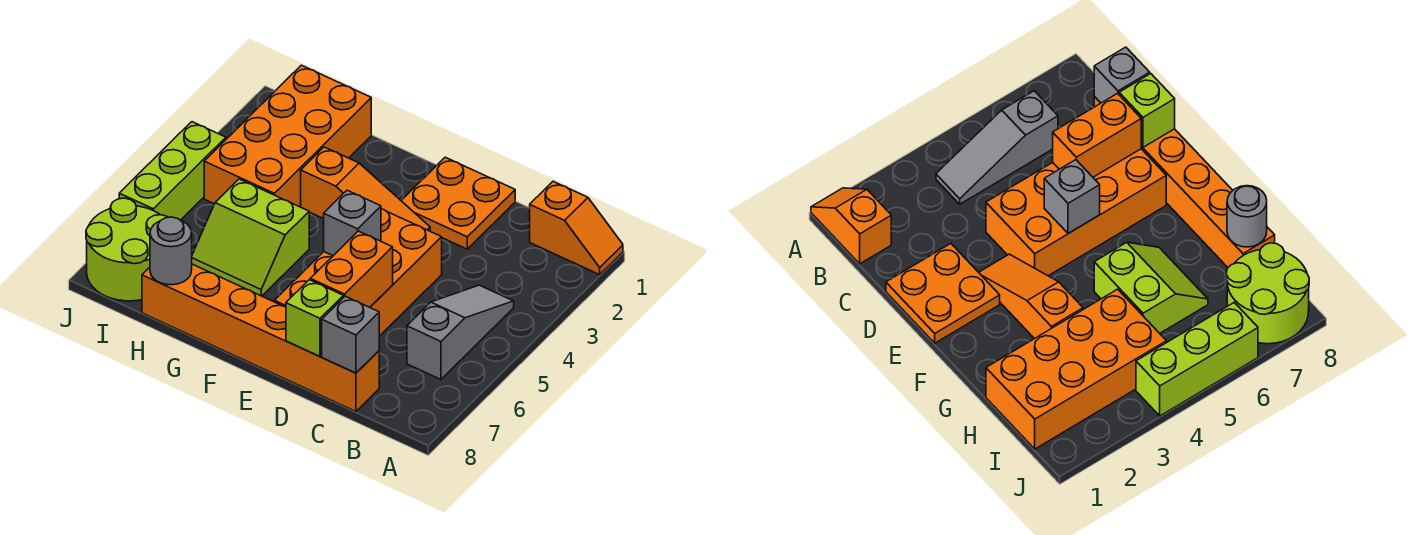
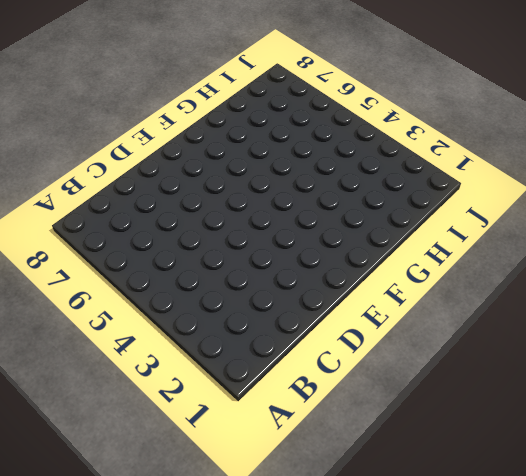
none -> orange 1x2 slope [530,181,623,275]
none -> grey 1x3 slope [407,285,514,379]
none -> orange 1x6 brick [142,264,379,411]

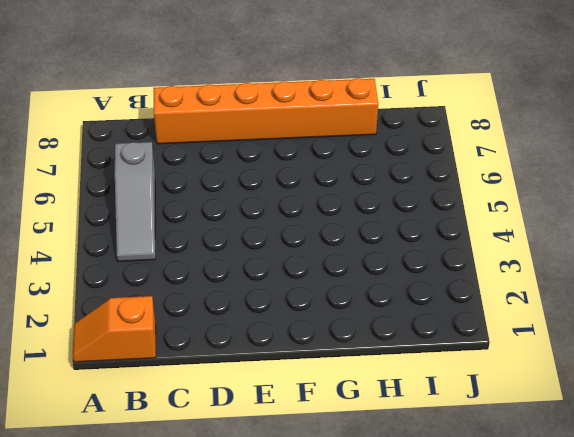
none -> orange 2x2 plate [401,157,515,249]
none -> orange 2x4 brick [274,209,442,336]
none -> orange 1x3 slope [301,147,430,231]

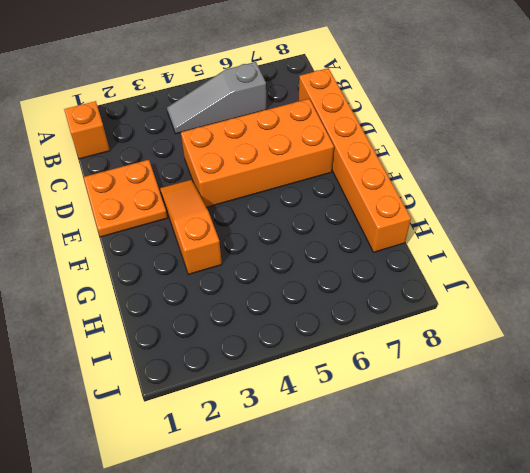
none -> lime 2x2 slope [192,179,309,296]
none -> orange 2x4 brick [204,65,371,207]
none -> lime 2x2 round brick [86,198,168,301]

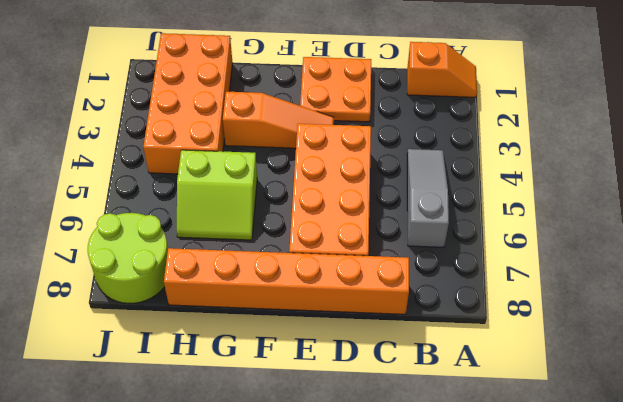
none -> lime 1x3 brick [119,122,226,220]
none -> grey 1x1 brick [322,296,379,373]
none -> orange 1x2 brick [310,231,393,307]

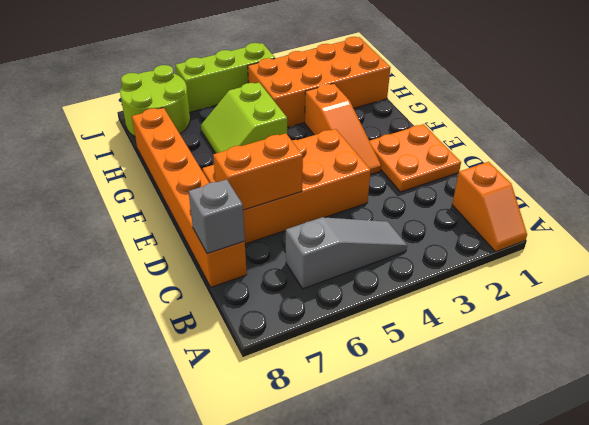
none -> lime 1x1 brick [286,280,343,357]
none -> grey 1x1 brick [324,190,381,256]
none -> grey 1x1 round brick [150,217,192,285]

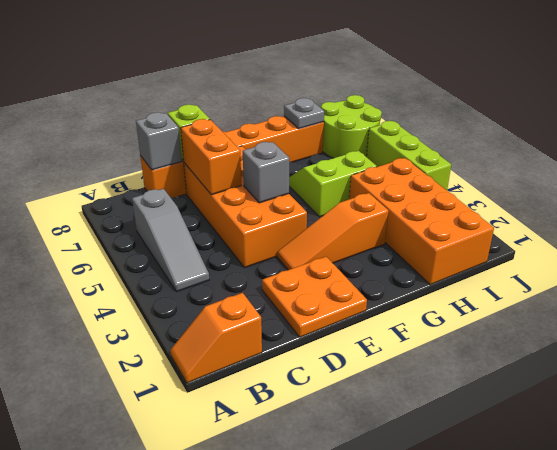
grey 1x1 plate [284,98,324,129] -> grey 1x1 round brick [150,217,192,285]

